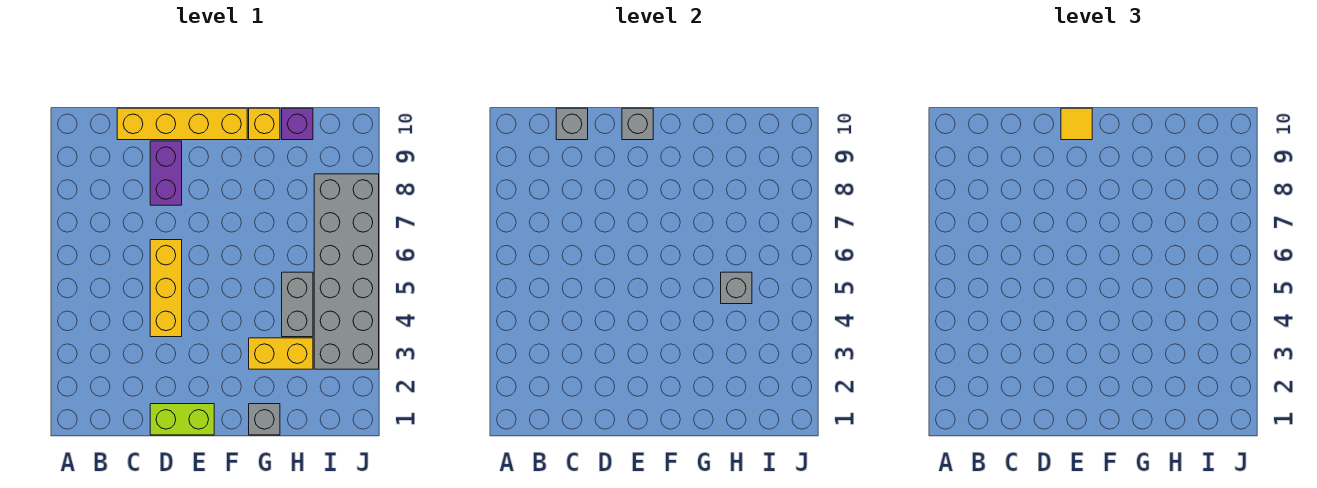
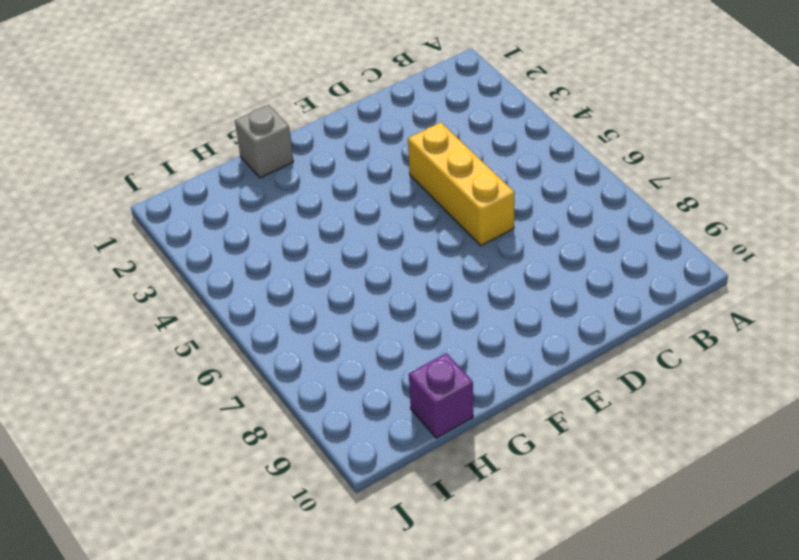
none -> yellow 1x4 brick [117,108,247,140]
none -> lime 1x2 brick [150,404,214,435]
none -> purple 1x2 brick [150,141,182,205]

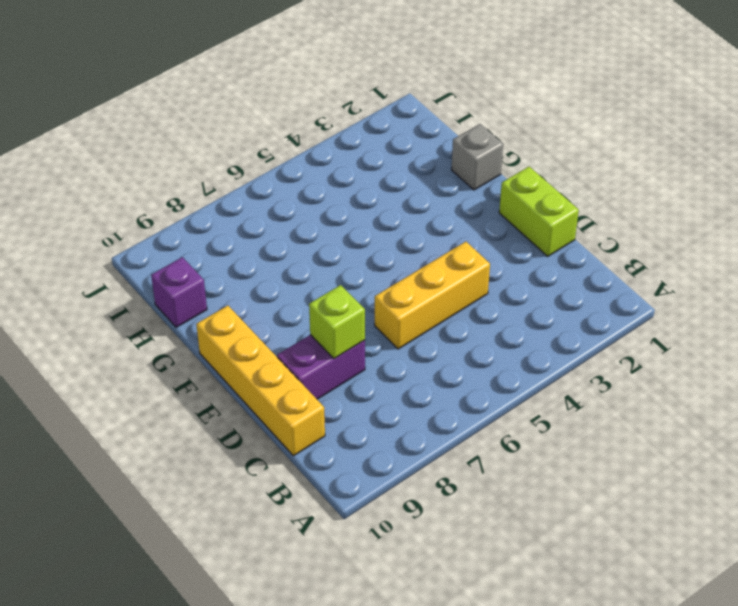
lime 1x1 brick [309,285,365,359] -> none
none -> yellow 1x2 brick [249,338,313,369]
none -> yellow 1x1 brick [249,108,280,140]
none -> grey 1x2 brick [282,272,313,337]

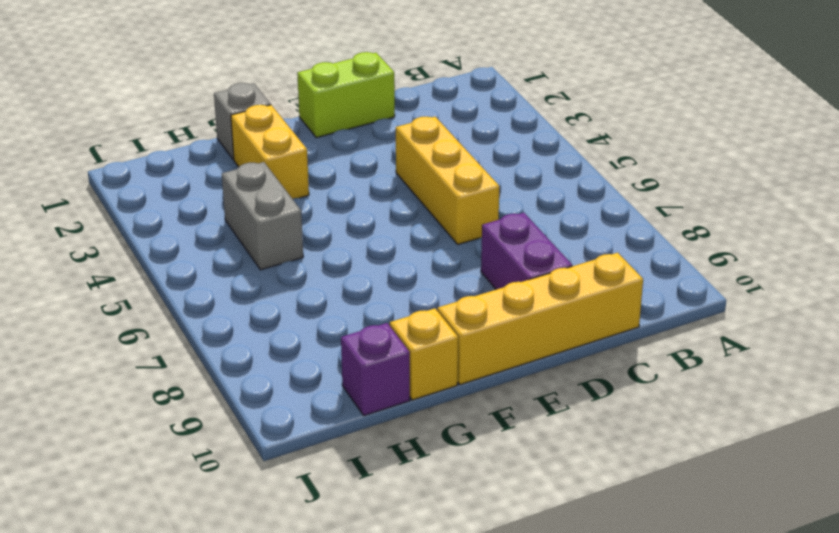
yellow 1x2 brick [231,105,309,199] -> yellow 1x2 brick turned to [249,338,313,369]
none -> grey 2x6 brick [314,174,379,369]
none -> grey 1x1 brick [556,108,588,140]
none -> grey 1x1 brick [622,108,653,140]

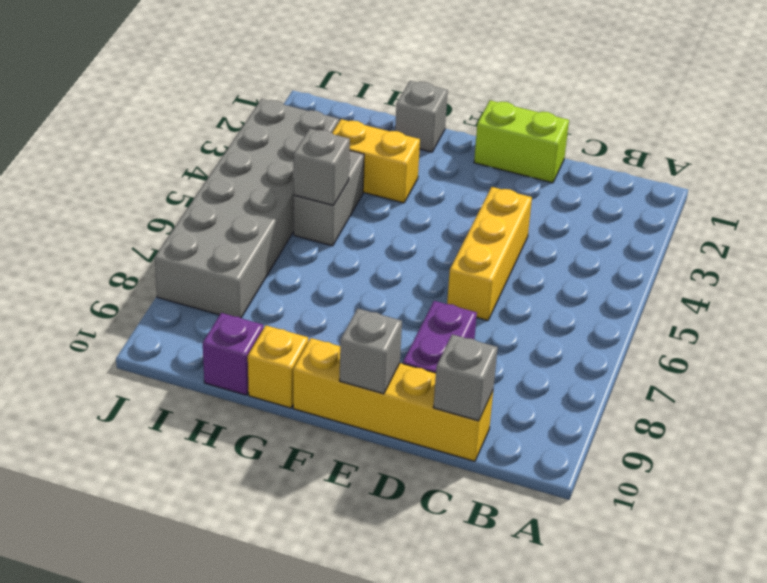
none -> yellow 1x1 tile [1061,108,1092,140]

